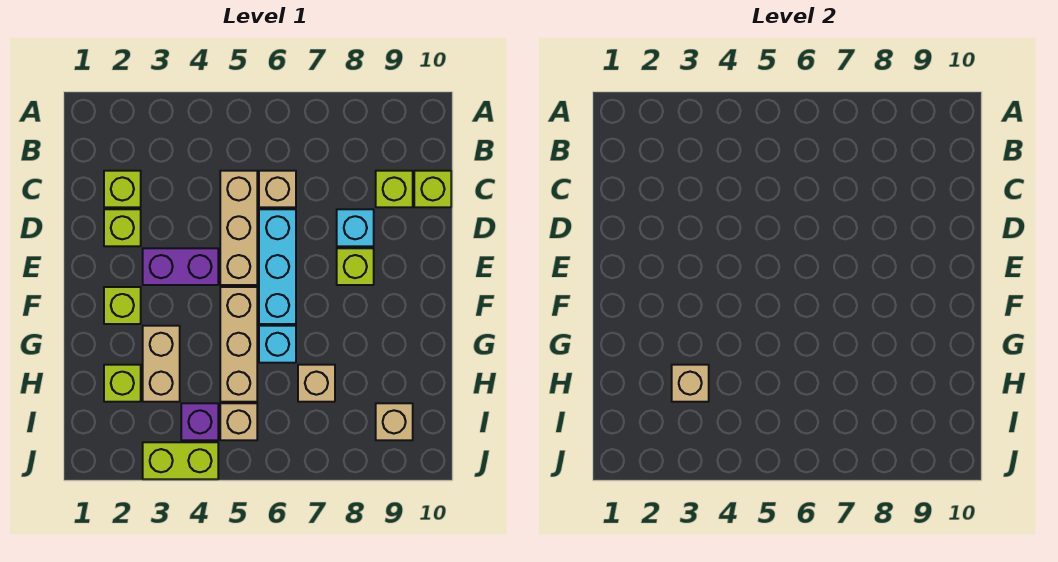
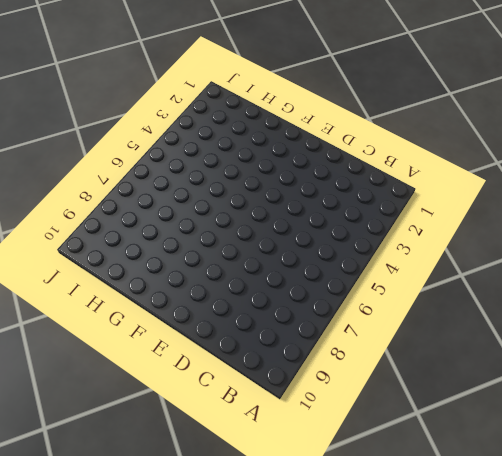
none -> lime 1x1 brick [104,171,141,207]
none -> tan 1x3 brick [220,171,257,285]
none -> tan 1x1 brick [259,171,296,207]

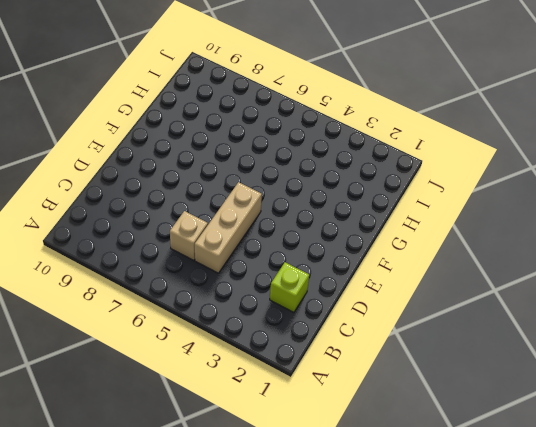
none -> lime 1x1 brick [376,171,413,207]
none -> lime 1x1 brick [414,171,451,207]
none -> lime 1x1 brick [104,209,141,246]

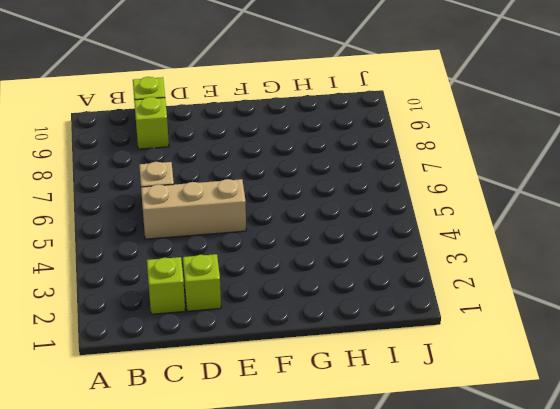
none -> cyan 1x3 brick [259,209,296,324]
none -> cyan 1x1 brick [337,209,374,246]
none -> purple 1x2 brick [143,248,218,285]

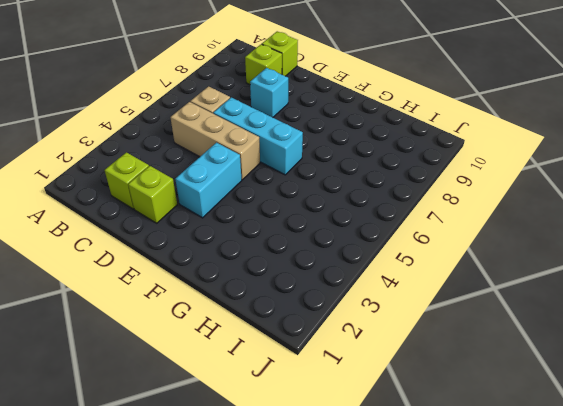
cyan 1x2 brick [175,143,242,218] -> purple 1x2 brick [143,248,218,285]
none -> lime 1x1 brick [337,248,374,285]
none -> lime 1x1 brick [104,287,141,324]
none -> tan 1x3 brick [220,287,257,402]

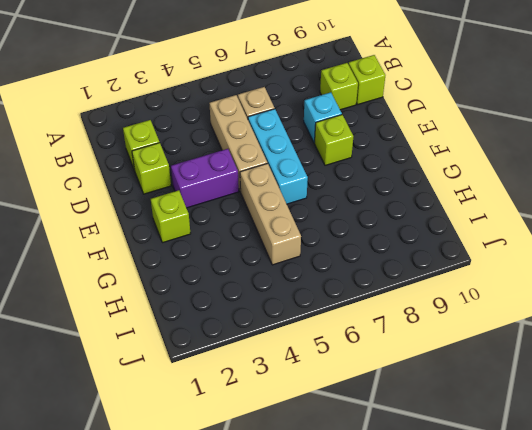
none -> tan 1x2 brick [143,326,180,402]
none -> cyan 1x1 brick [259,326,296,363]
none -> lime 1x1 brick [104,365,141,402]

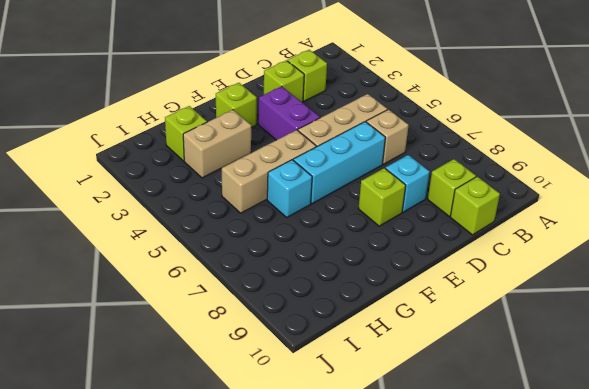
none -> tan 1x1 brick [298,365,335,402]
none -> purple 1x1 brick [181,403,218,440]
none -> tan 1x1 brick [220,403,257,440]

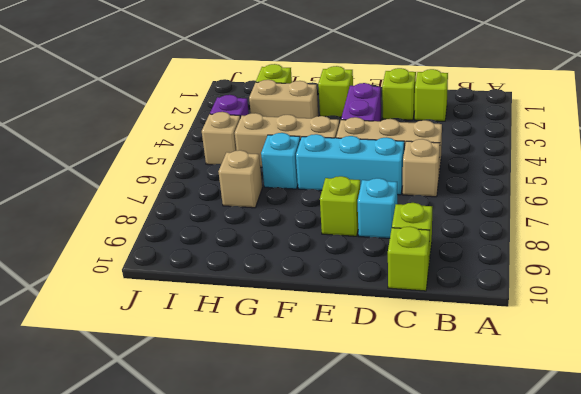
none -> tan 1x1 brick [376,403,413,440]
none -> lime 1x2 brick [143,442,218,479]
none -> tan 1x1 brick [672,365,709,402]

